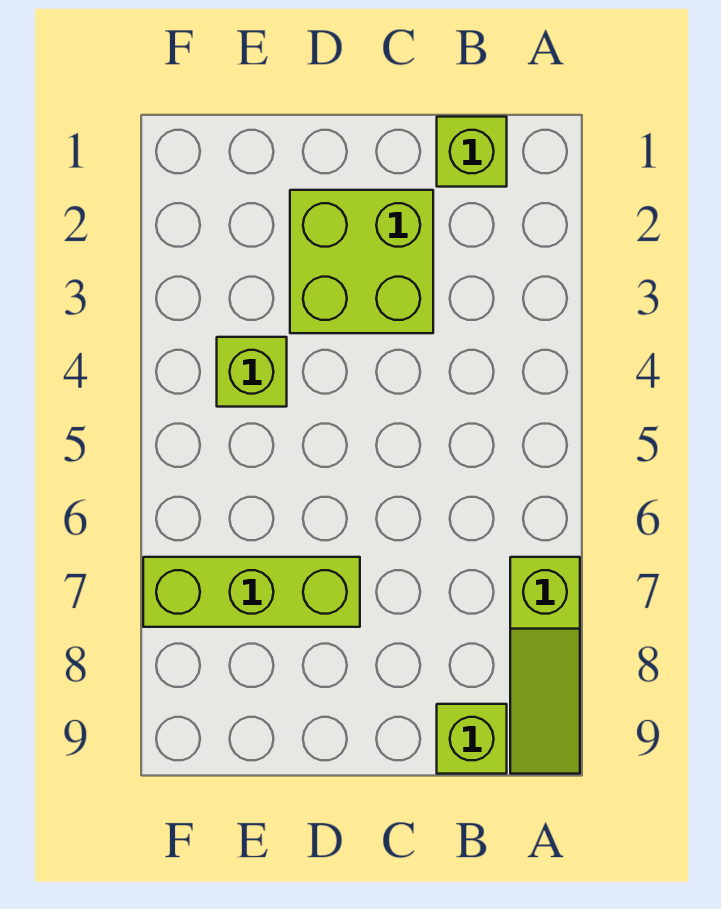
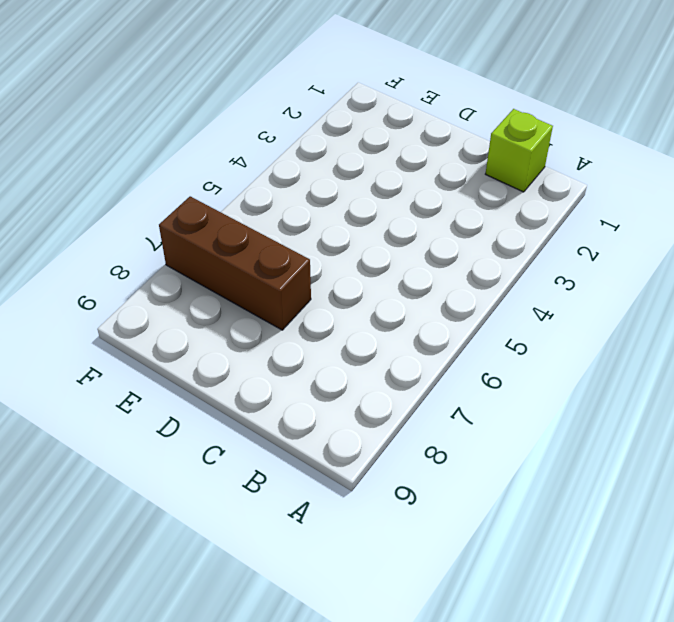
brown 1x3 brick [159,196,311,330] -> lime 1x3 brick [143,557,360,627]
none -> lime 1x3 slope [510,557,580,774]
none -> lime 1x1 brick [437,704,507,774]

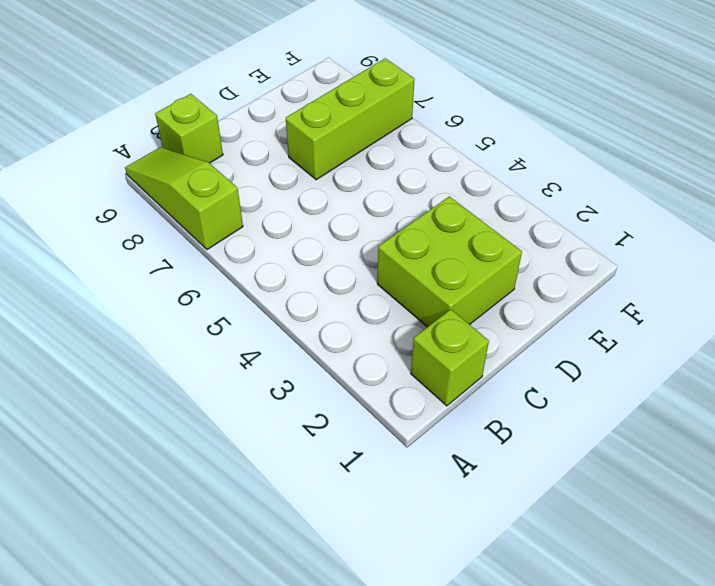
none -> lime 1x1 brick [217,337,287,407]

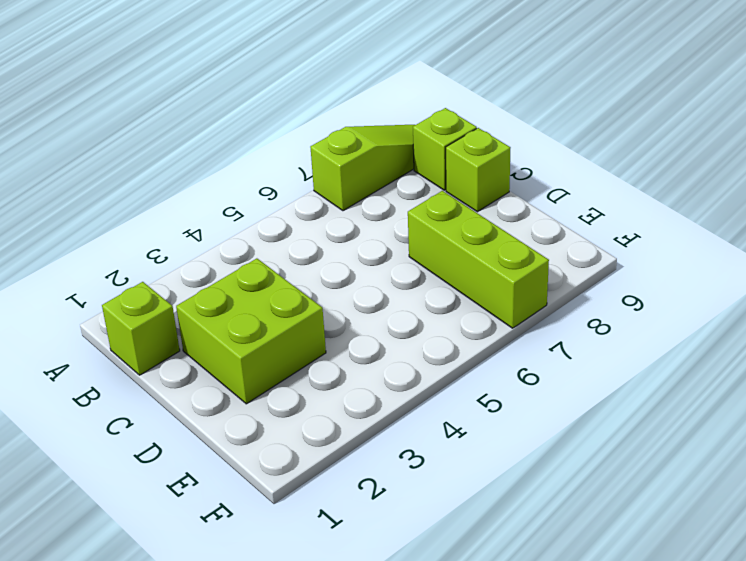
lime 1x1 brick [446,128,510,212] -> lime 1x1 brick moved to [217,337,287,407]

